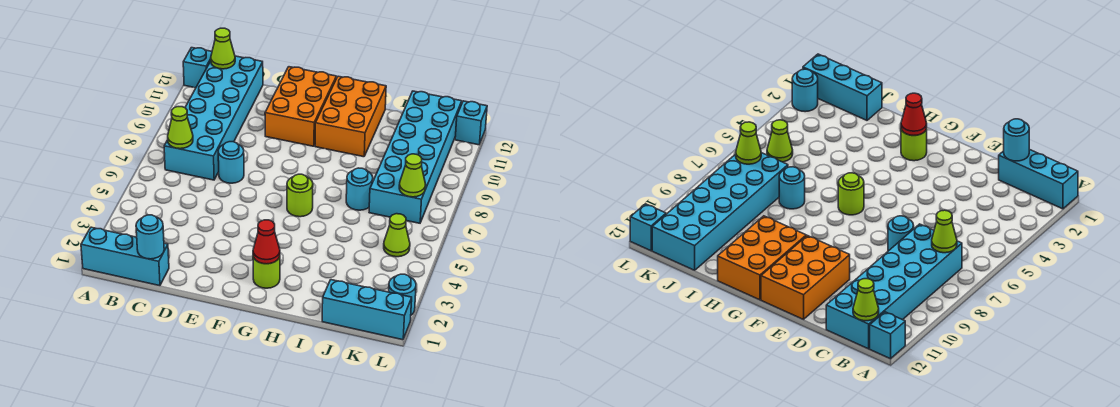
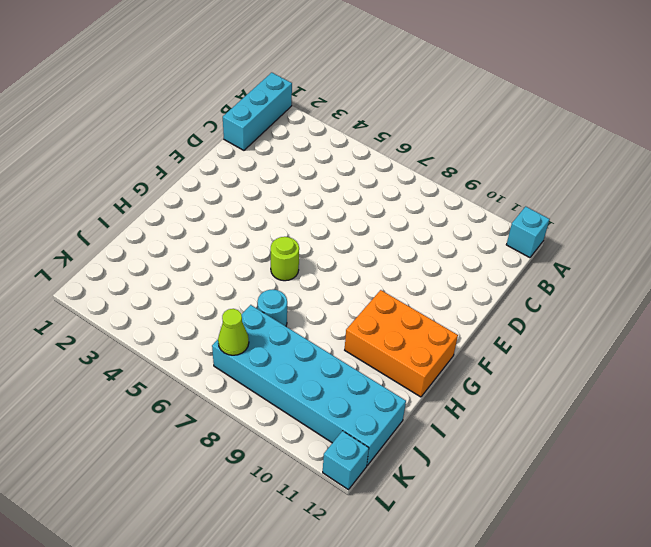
none -> cyan 2x6 brick [164,56,263,180]
none -> cyan 1x1 round brick [218,142,244,183]
none -> orange 2x3 brick [265,67,336,146]

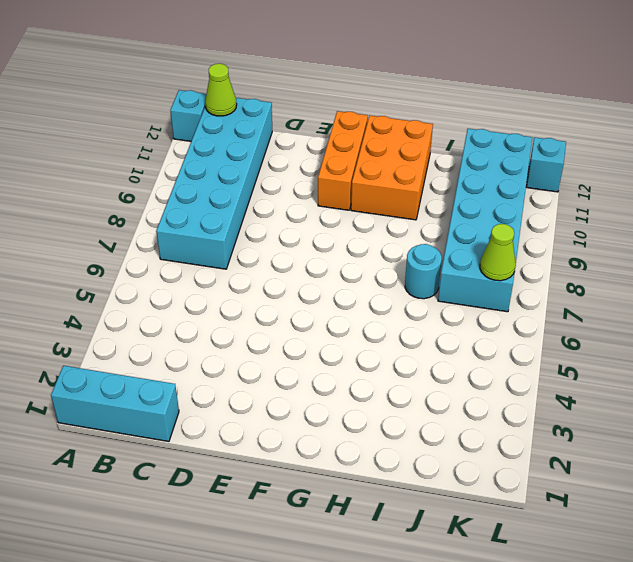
orange 1x3 brick [318,111,368,210] -> orange 2x3 brick [265,67,336,146]
none -> cyan 1x1 round brick [218,142,244,183]
none -> lime 1x1 round brick [253,257,280,288]
none -> lime 1x1 round brick [287,174,313,217]

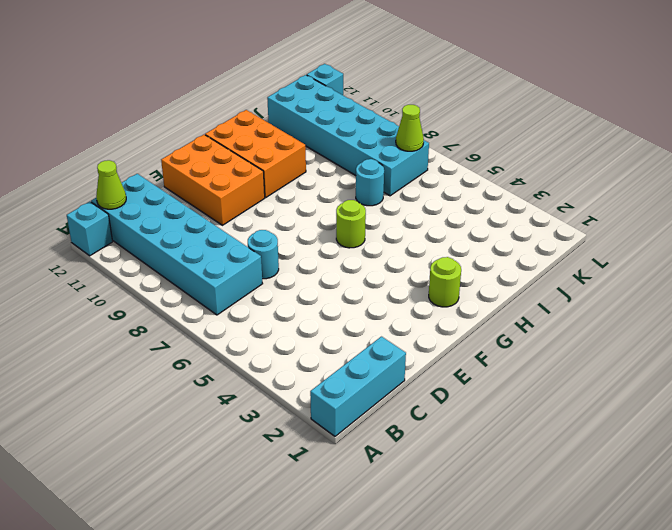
none -> cyan 1x3 brick [322,280,412,340]
none -> lime 1x1 cone [384,214,410,257]
none -> cyan 1x1 round brick [389,274,416,315]

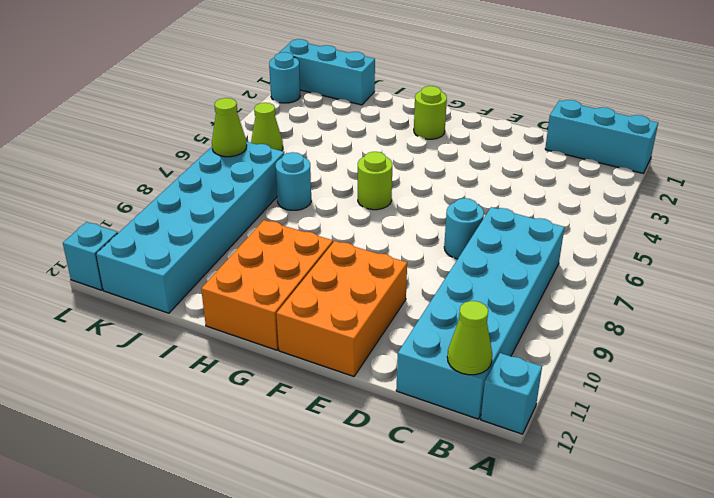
none -> lime 1x1 cone [168,107,193,149]
none -> cyan 1x1 round brick [136,215,164,259]
none -> red 1x1 cone [253,220,280,264]

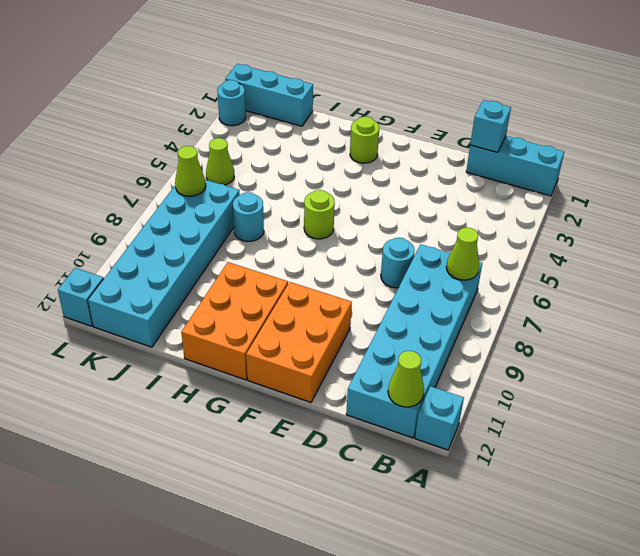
cyan 1x1 brick [470,100,511,152] -> cyan 1x1 round brick [136,215,164,259]
none -> red 1x1 cone [253,220,280,264]

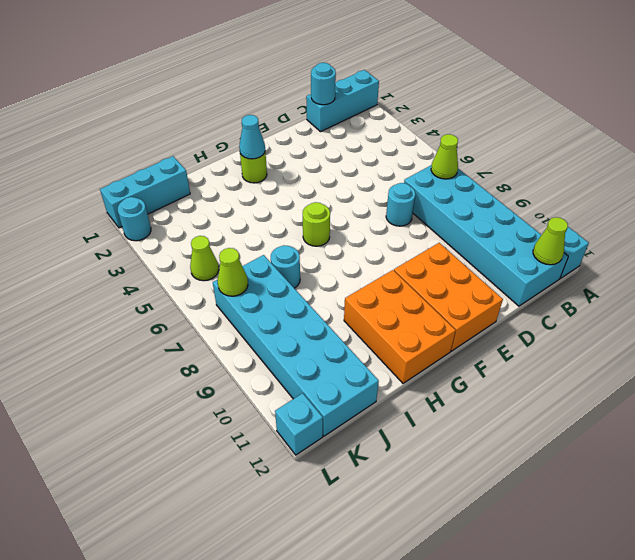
cyan 1x1 cone [239,115,265,159] -> red 1x1 cone [253,220,280,264]

